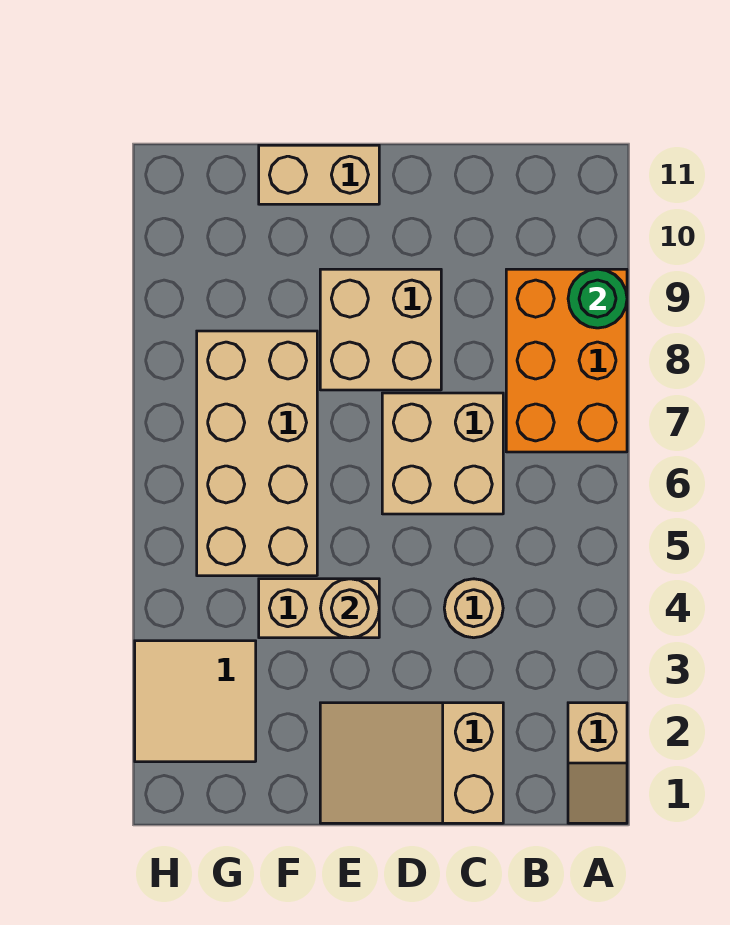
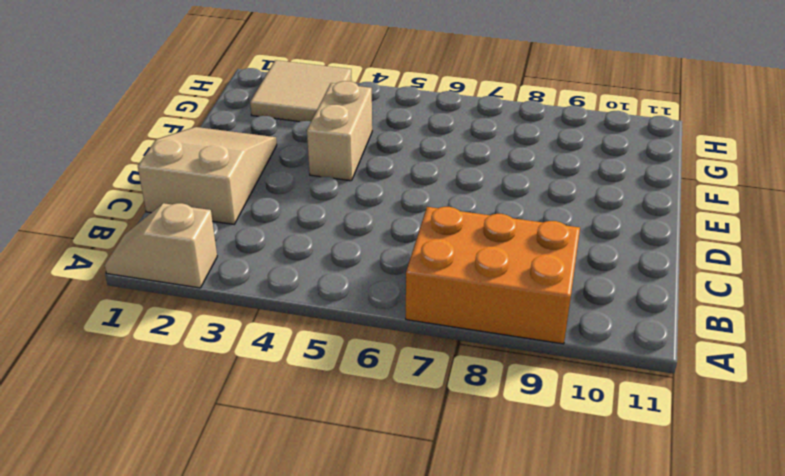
none -> tan 1x1 round brick [444,579,503,638]
none -> tan 2x2 brick [382,393,503,514]
none -> tan 2x2 brick [320,269,441,390]

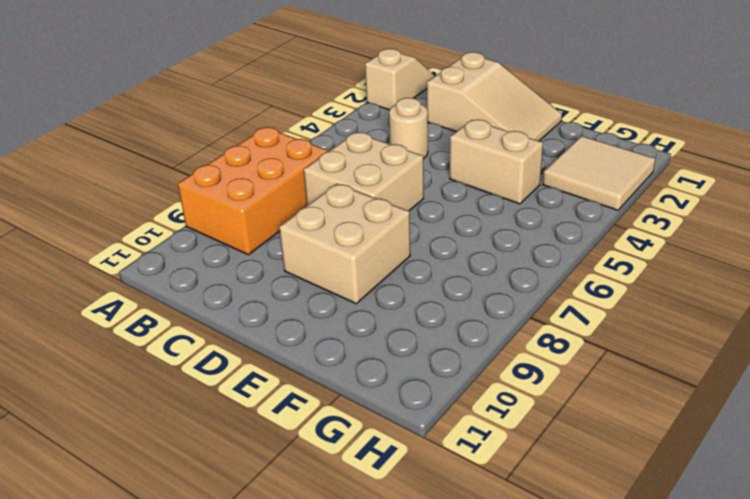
none -> tan 1x2 brick [259,145,379,204]
none -> tan 2x4 brick [197,331,317,576]
none -> green 1x1 round brick [568,269,627,328]

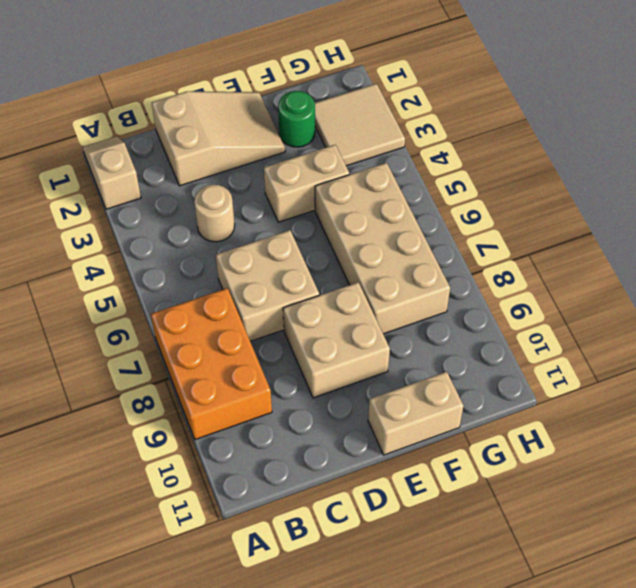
green 1x1 round brick [278,91,315,147] -> green 1x1 round brick moved to [568,269,627,328]
none -> tan 1x1 round brick [320,579,379,638]

